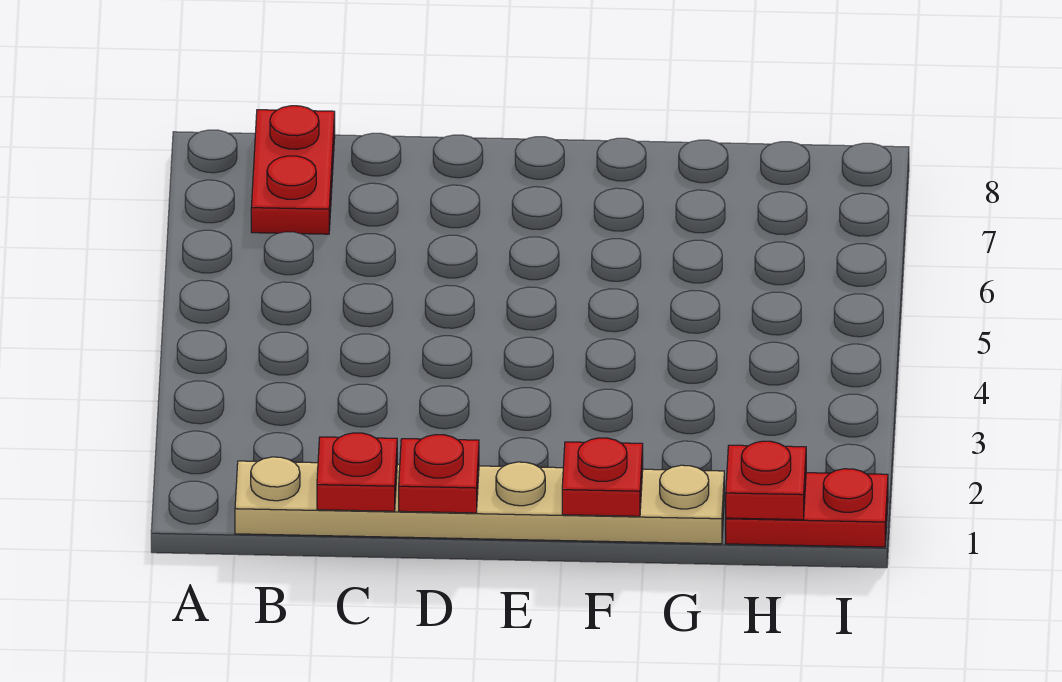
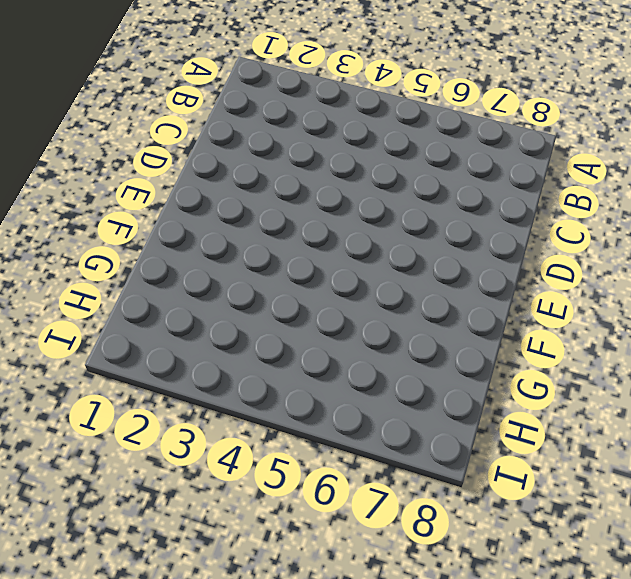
none -> tan 1x6 plate [235,457,724,544]
none -> red 1x2 plate [251,106,335,234]

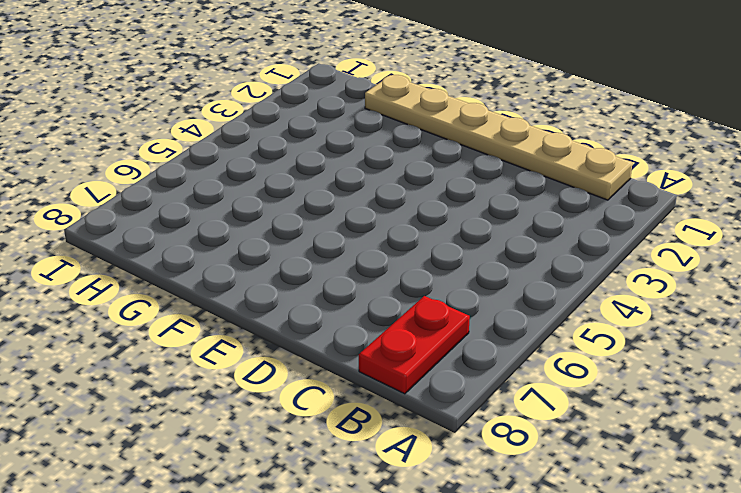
none -> red 1x2 plate [726,469,888,547]
none -> red 1x1 plate [317,433,397,511]

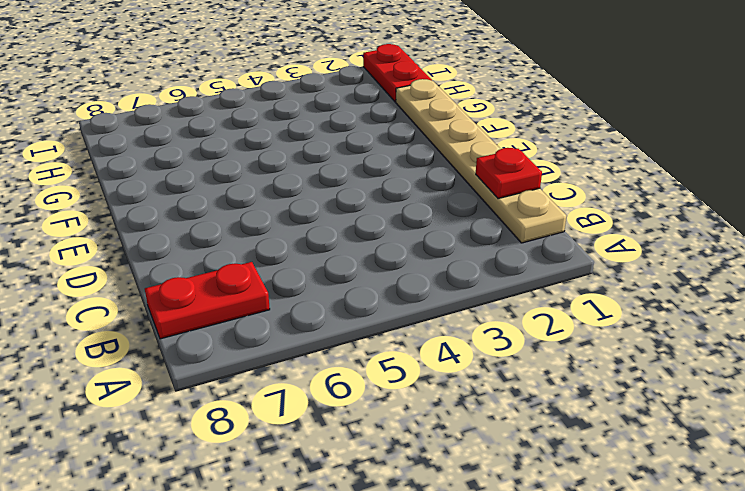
none -> red 1x1 plate [399,435,479,513]
none -> red 1x1 plate [562,438,643,516]

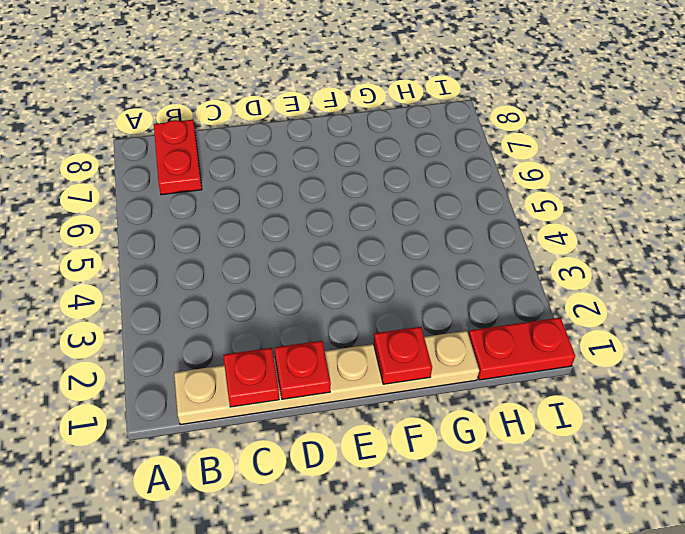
none -> red 1x1 plate [726,441,806,520]

